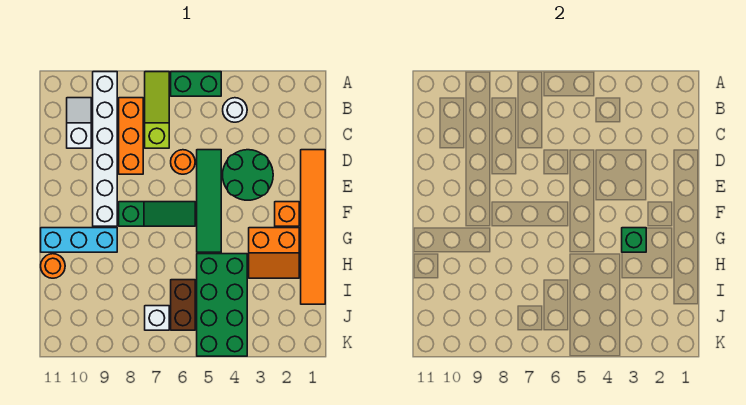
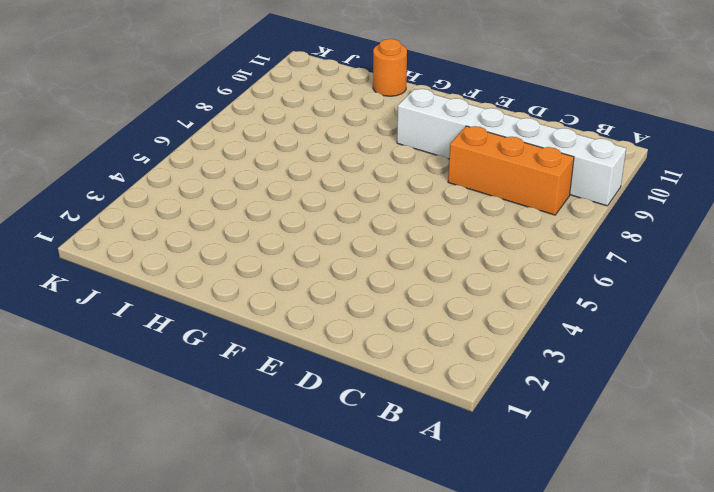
none -> green 1x2 brick [171,72,221,96]
none -> lime 1x3 slope [145,72,169,148]
none -> white 1x1 round brick [223,98,247,122]

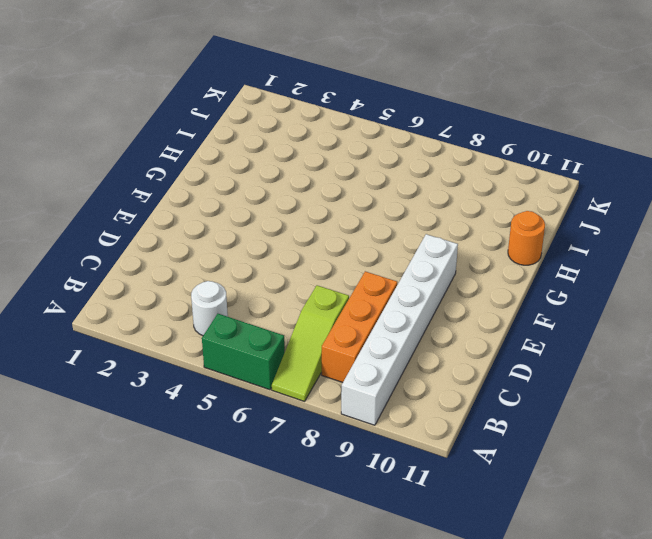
none -> white 1x2 slope [67,98,91,148]
none -> orange 1x6 tile [301,150,325,304]
none -> green 2x2 round brick [223,150,273,200]

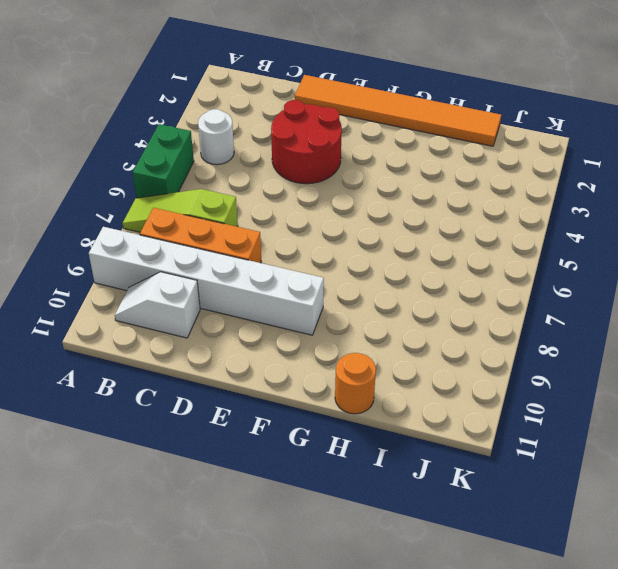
red 2x2 round brick [271,100,342,184] -> green 2x2 round brick [223,150,273,200]
none -> green 1x4 tile [197,150,221,252]
none -> orange 1x1 round brick [171,150,195,174]
none -> orange 1x1 brick [275,202,299,226]

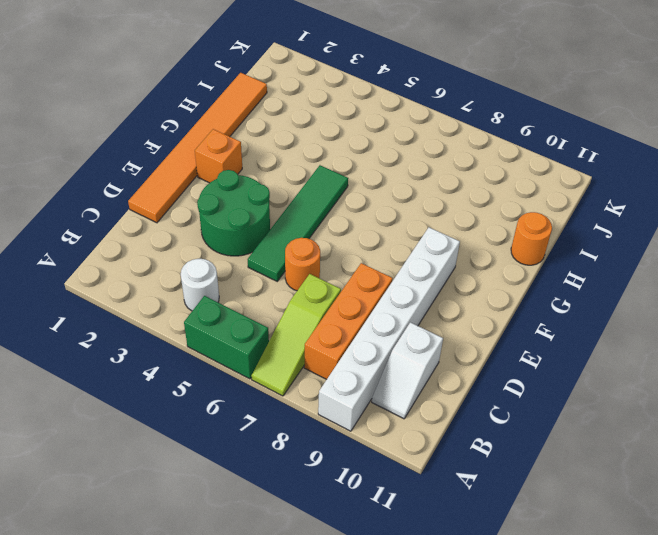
none -> green 1x3 slope [119,202,195,226]
none -> orange 2x2 slope [249,228,299,278]
none -> cyan 1x3 brick [41,228,117,252]

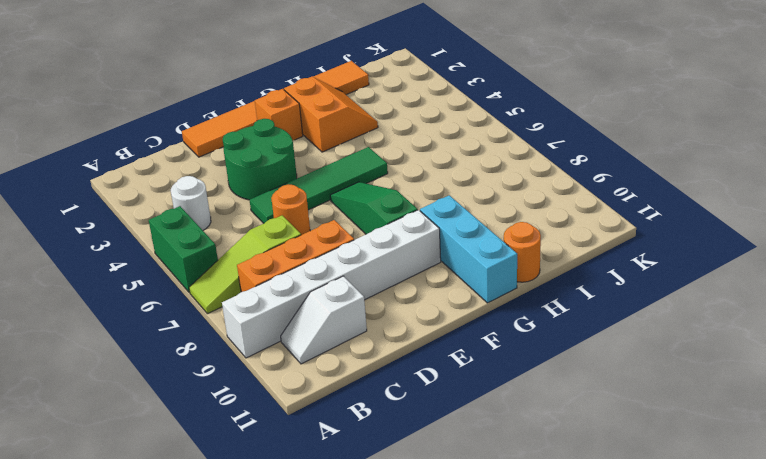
none -> green 2x4 brick [197,254,247,356]
none -> brown 1x2 brick [171,280,195,330]
none -> white 1x1 brick [145,306,169,330]

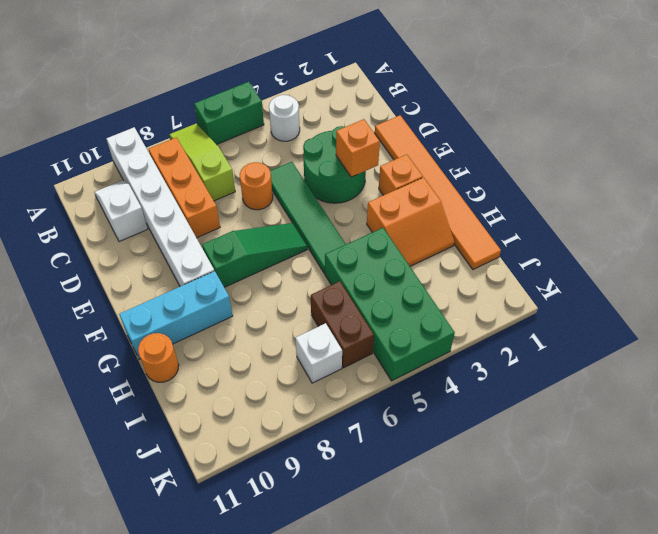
orange 1x1 brick [336,119,380,177] -> none
none -> green 1x1 brick [622,228,646,252]

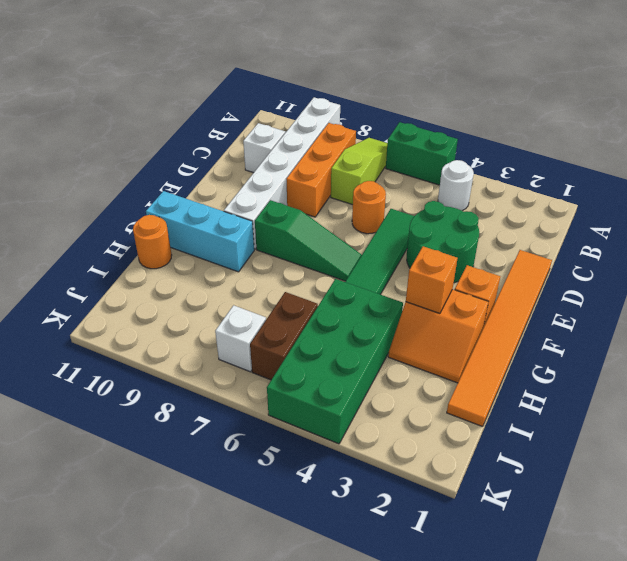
orange 1x1 brick [406,246,457,313] -> green 1x1 brick [622,228,646,252]

